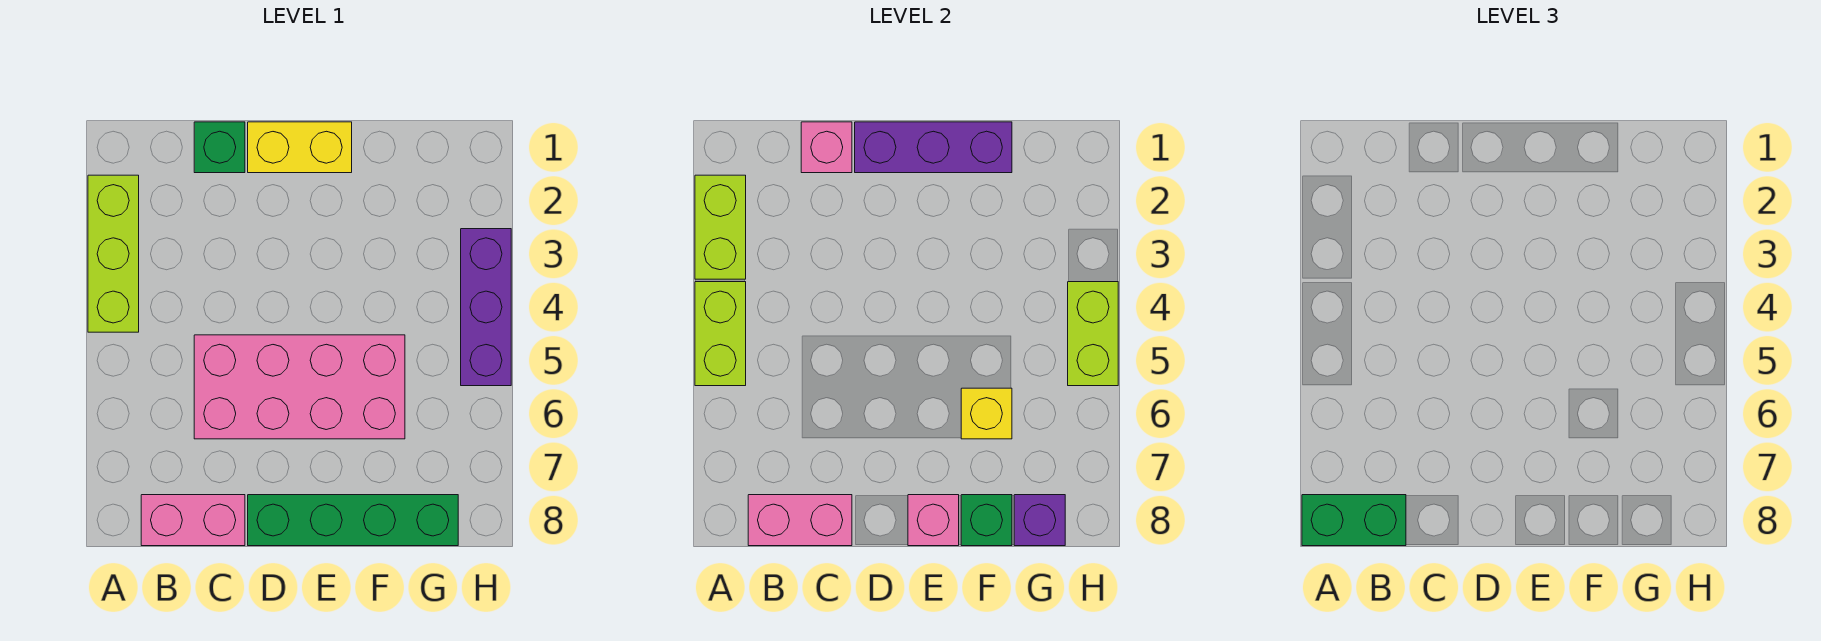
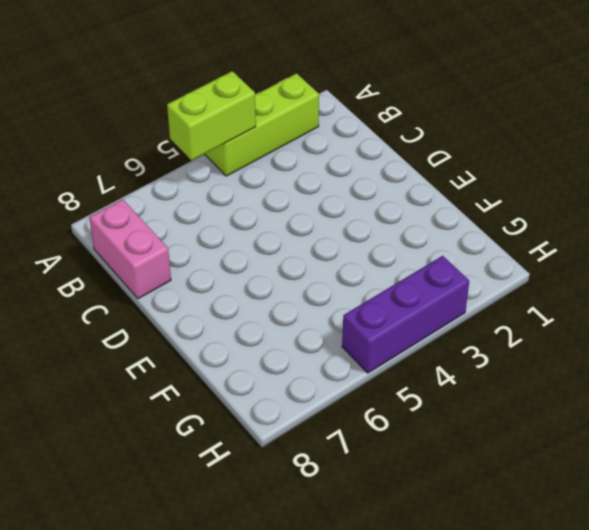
none -> green 1x1 brick [194,122,245,173]
none -> pink 2x4 brick [194,335,405,439]
none -> yellow 1x2 brick [248,122,352,173]

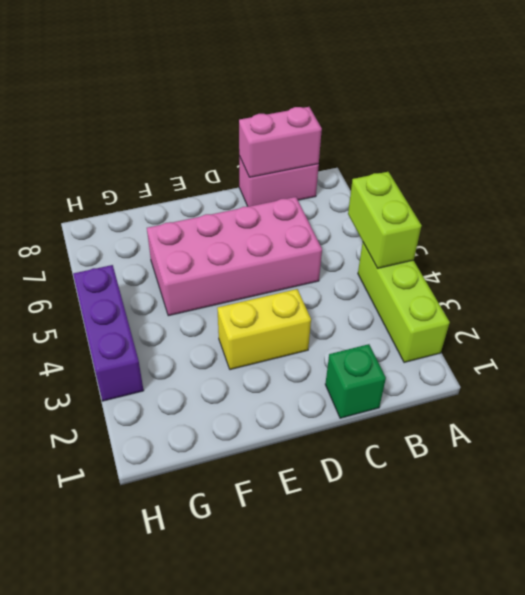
yellow 1x2 brick [217,289,311,370] -> yellow 1x2 brick moved to [248,122,352,173]
none -> green 1x4 brick [248,495,458,546]
none -> lime 1x2 brick [695,175,746,279]
none -> pink 1x1 brick [801,122,852,173]

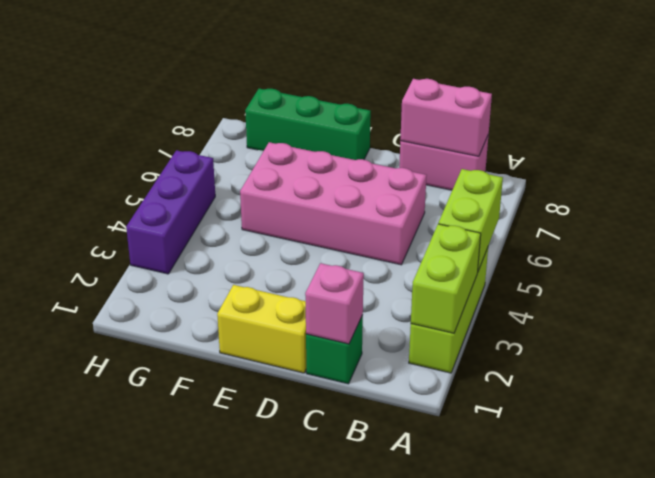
green 1x3 brick [245,89,371,160] -> green 1x4 brick [248,495,458,546]
none -> purple 1x3 brick [855,122,1012,173]
none -> pink 1x1 brick [908,495,959,546]
none -> yellow 1x1 brick [961,388,1012,439]

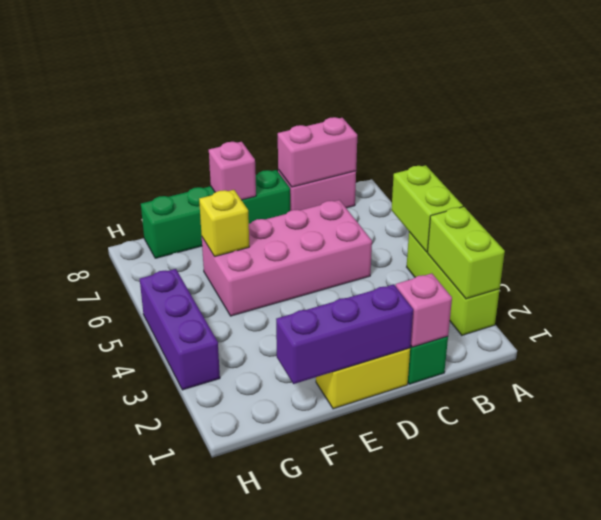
none -> green 1x1 brick [961,495,1012,546]
none -> purple 1x1 brick [1014,495,1065,546]
none -> lime 1x2 brick [1068,282,1118,386]

